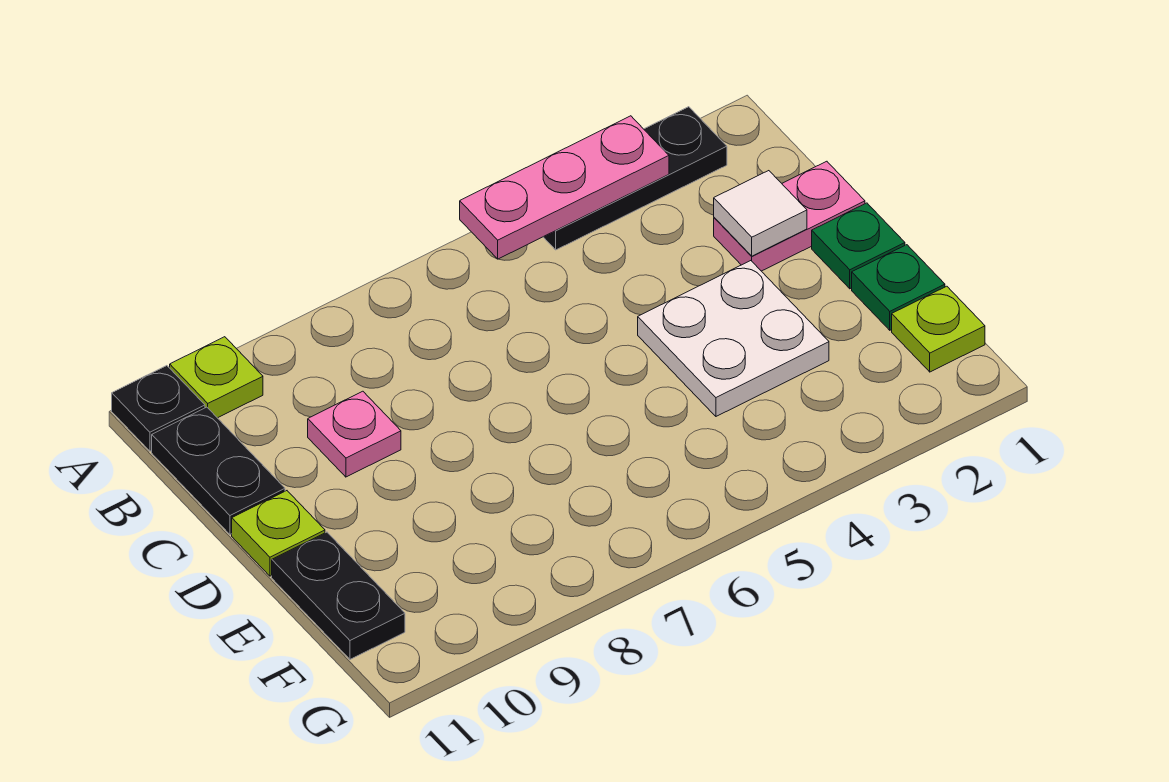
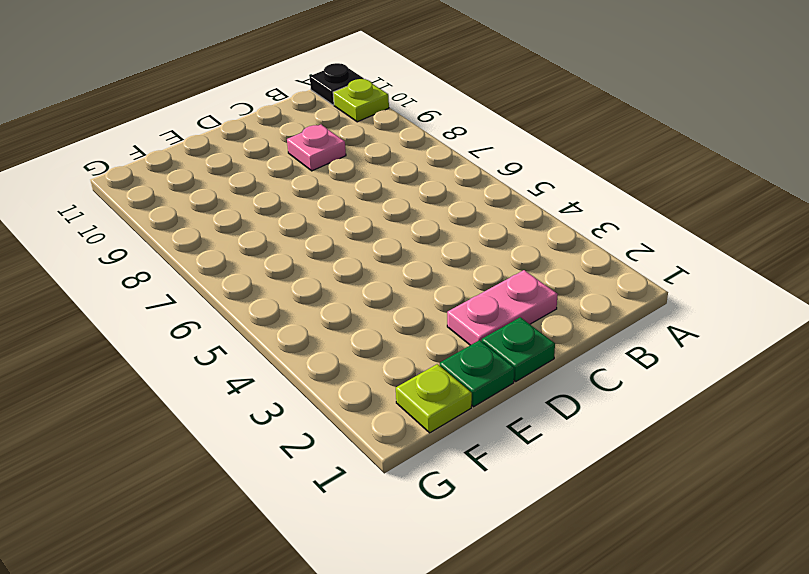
pink 1x2 plate [447,270,558,345] -> pink 1x2 plate turned to [714,161,865,271]
none -> black 1x3 plate [544,107,727,250]
none -> black 1x2 plate [152,407,285,534]
none -> white 2x2 plate [638,261,829,416]

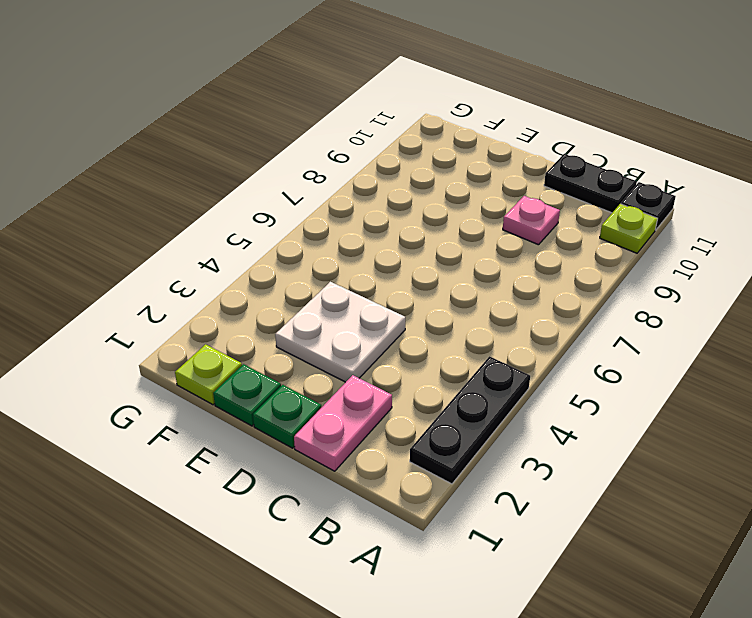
none -> lime 1x1 plate [232,491,325,576]
none -> black 1x2 plate [272,532,405,659]
none -> pink 1x3 plate [460,116,669,259]

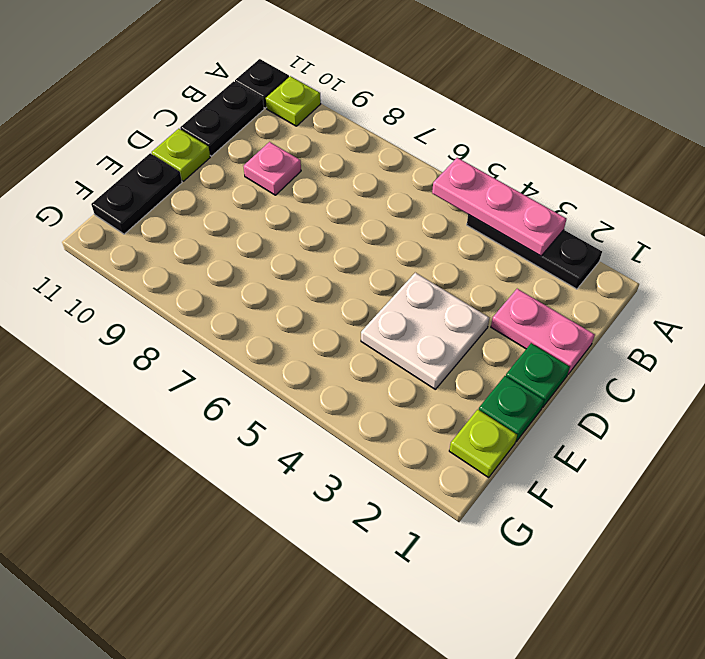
none -> white 1x1 tile [714,171,807,256]

